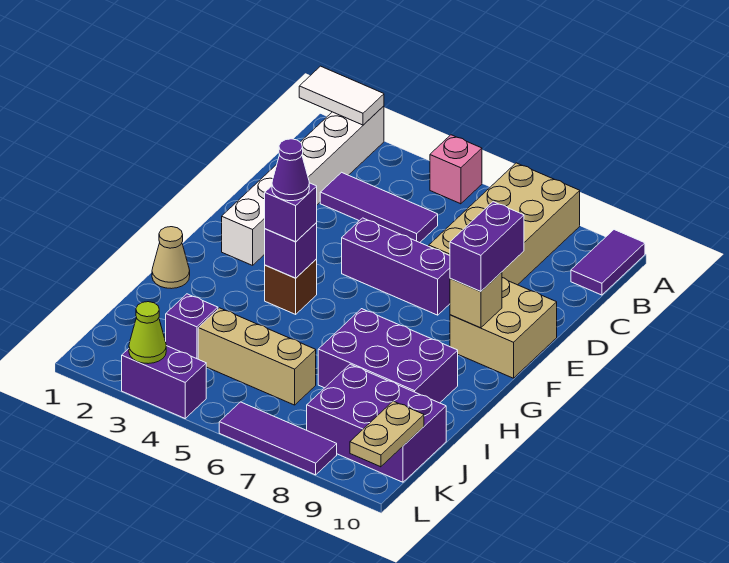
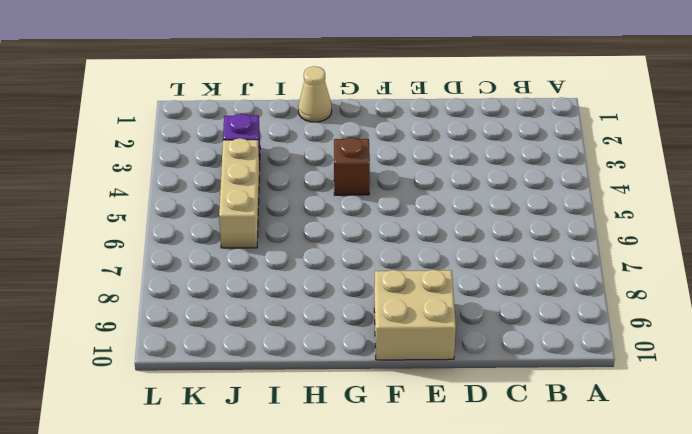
none -> white 1x6 brick [222,106,384,265]
none -> pink 1x1 brick [430,135,482,204]
none -> tan 2x4 brick [429,163,580,285]

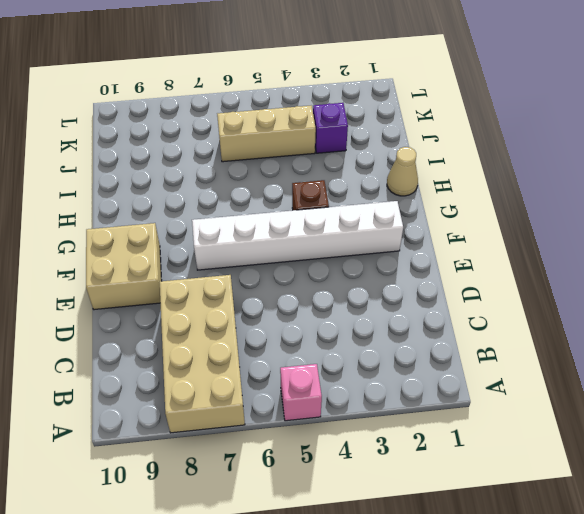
white 1x6 brick [192,201,403,270] -> white 1x6 brick turned to [222,106,384,265]
none -> purple 1x2 tile [571,230,645,295]
none -> purple 1x3 tile [320,172,438,243]
none -> purple 1x3 brick [342,218,450,315]

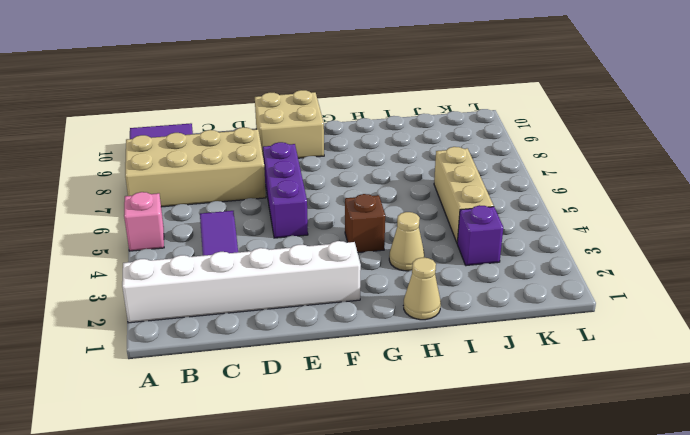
tan 1x1 cone [389,212,424,271] -> none
none -> purple 2x3 brick [318,309,458,403]
none -> purple 2x3 brick [307,364,446,482]
none -> purple 1x2 brick [122,346,206,418]

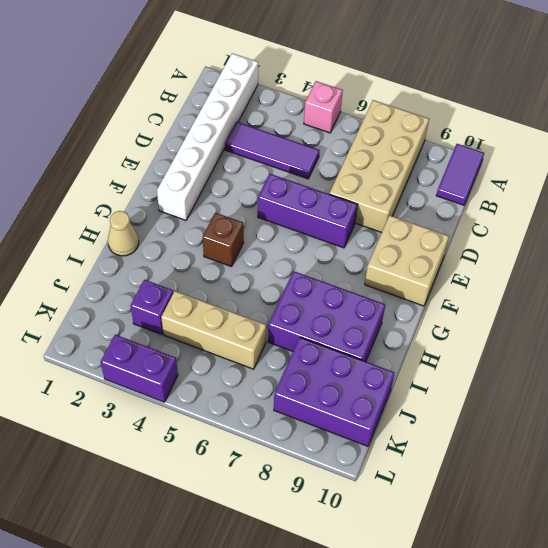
none -> purple 1x3 tile [219,402,337,475]
none -> white 1x2 tile [299,66,384,125]
none -> tan 1x1 brick [450,272,502,328]

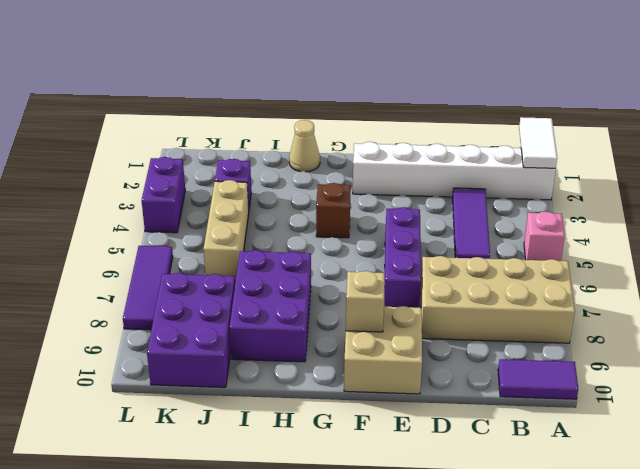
none -> purple 1x1 brick [265,223,317,278]
none -> tan 1x2 plate [350,401,424,467]
none -> lime 1x1 cone [129,302,166,364]

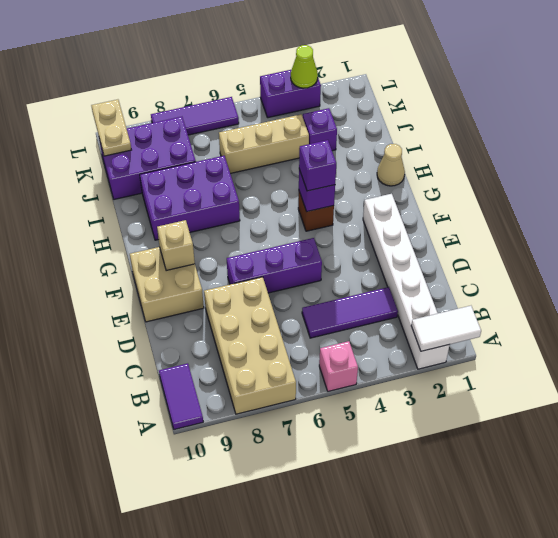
none -> purple 1x2 brick [450,202,524,292]
none -> purple 1x1 cone [272,139,309,201]

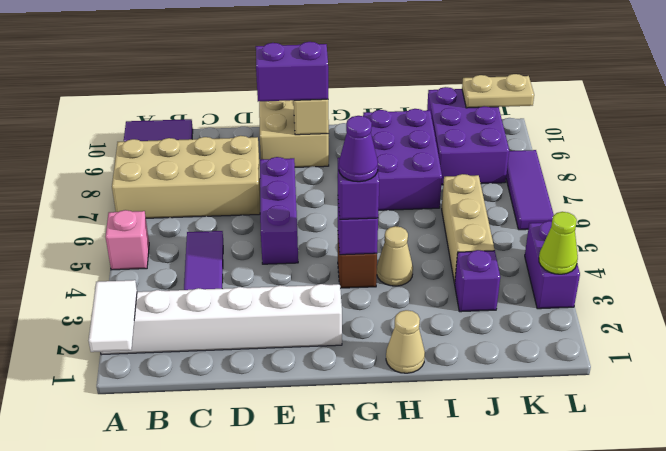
tan 1x1 cone [377,226,413,286] -> none

